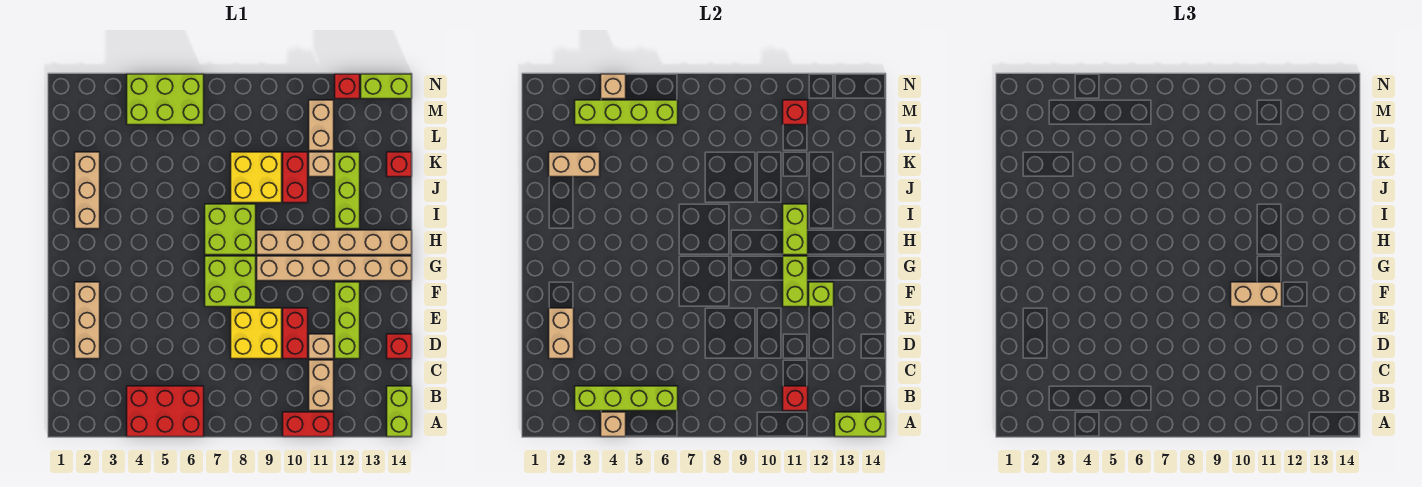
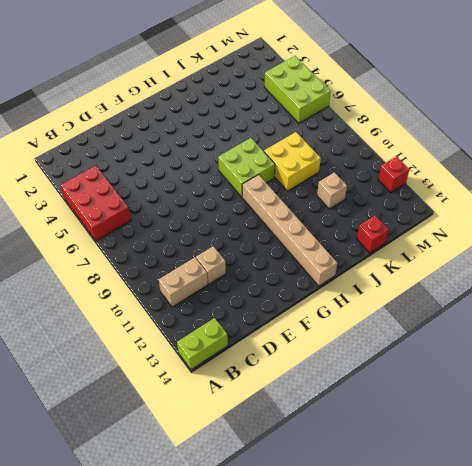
none -> red 1x2 brick [283,412,334,437]
none -> tan 1x3 brick [75,282,100,359]
none -> yellow 2x2 brick [231,308,282,359]
none -> red 1x2 brick [283,308,308,359]

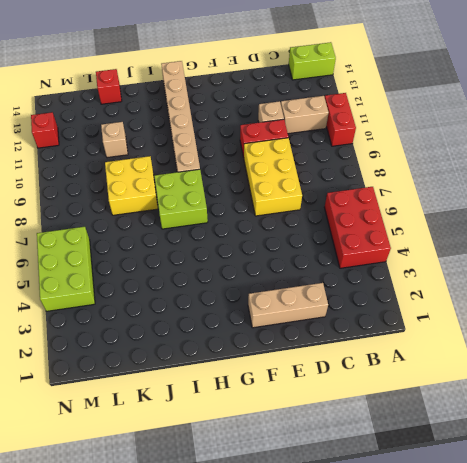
yellow 2x3 brick [244,138,302,216] -> yellow 2x2 brick [231,308,282,359]
none -> lime 1x3 brick [335,282,360,359]
none -> red 1x1 brick [387,334,412,359]
none -> lime 2x2 brick [205,256,256,307]
none -> tan 1x6 brick [257,256,412,281]

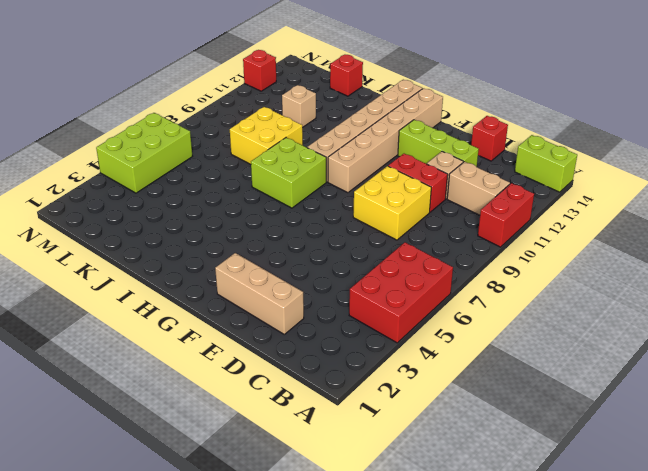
none -> lime 2x2 brick [205,256,256,307]
none -> tan 1x3 brick [75,152,100,229]
none -> lime 1x3 brick [335,152,360,229]
none -> red 1x2 brick [283,152,308,203]

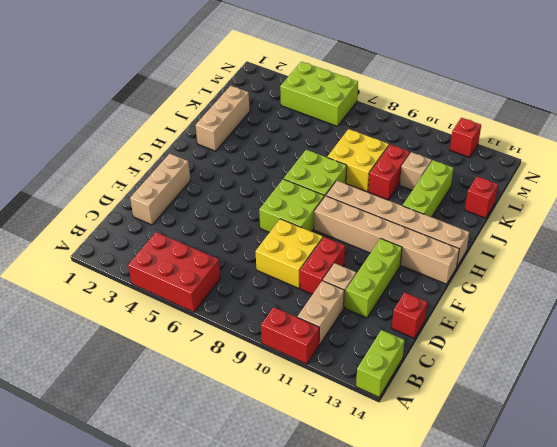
none -> tan 1x2 brick [309,100,334,151]
none -> lime 1x2 brick [361,74,412,99]
none -> tan 1x1 brick [601,412,626,437]
none -> lime 1x2 brick [835,412,886,437]

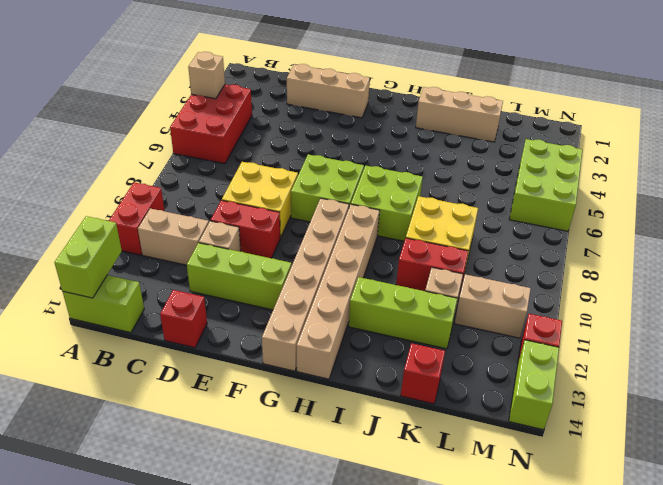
none -> lime 1x4 brick [575,386,678,411]
none -> red 1x1 brick [783,386,808,411]
none -> tan 1x2 brick [549,308,574,359]
none -> lime 1x2 brick [783,256,808,307]

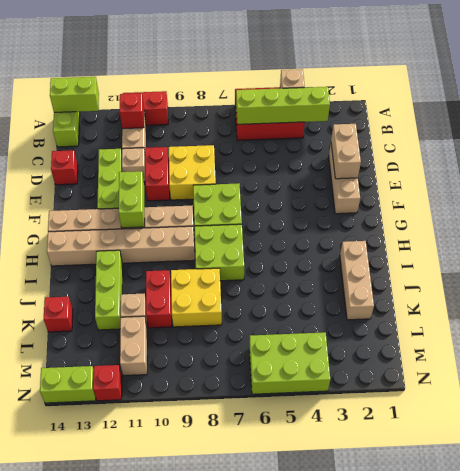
none -> lime 1x1 brick [809,282,834,307]
none -> lime 1x2 brick [783,204,808,255]
none -> tan 1x2 brick [549,152,600,177]
none -> lime 1x4 brick [575,100,678,125]

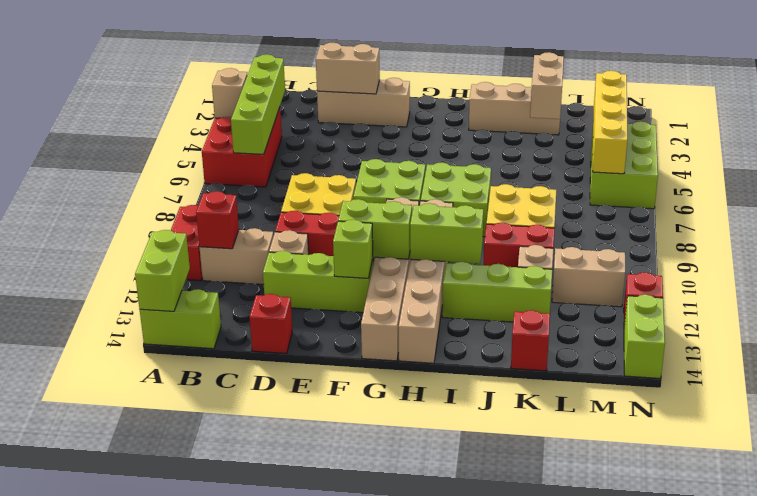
yellow 1x4 brick [592,71,627,174] -> lime 1x4 brick [575,100,678,125]
none -> red 1x1 brick [783,100,808,125]
none -> tan 1x1 brick [601,74,626,99]
none -> tan 1x2 brick [1231,282,1282,307]

